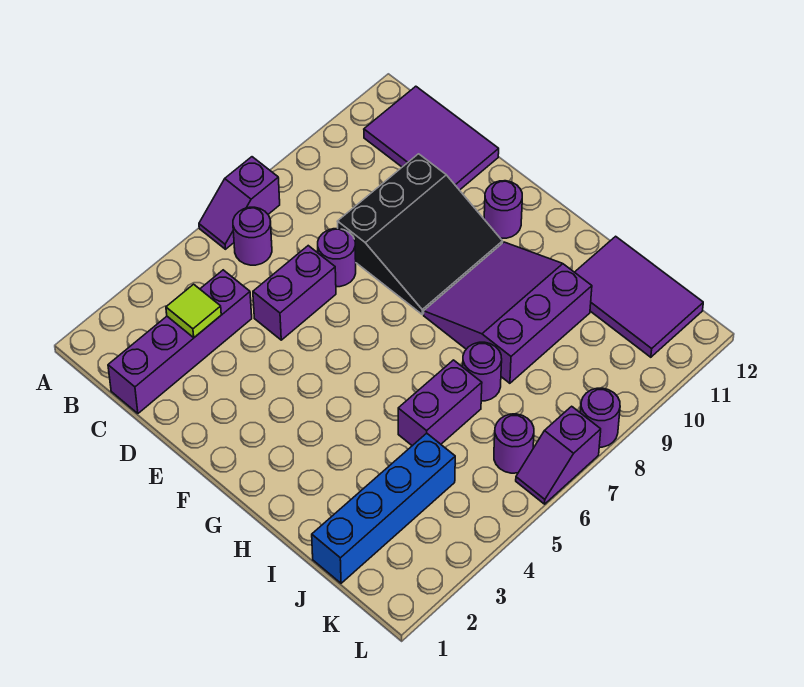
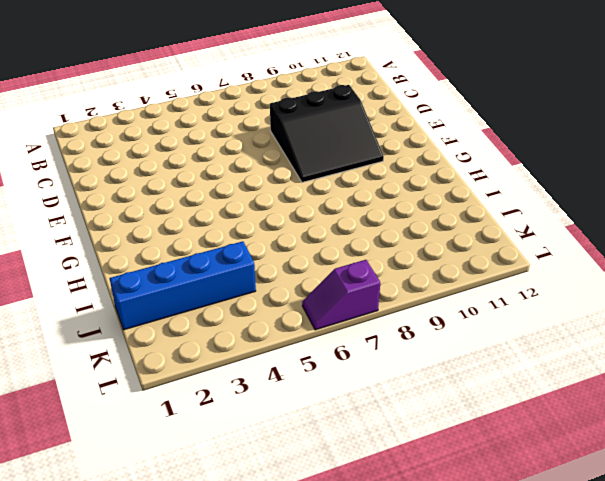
none -> purple 1x2 slope [199,157,280,249]
none -> purple 1x1 round brick [233,207,272,265]
none -> purple 2x3 tile [364,86,499,190]

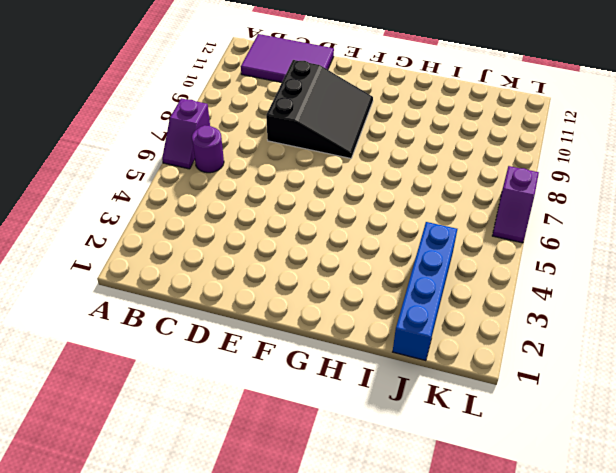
none -> purple 1x4 brick [108,270,252,413]
none -> purple 1x2 brick [253,246,336,340]
none -> purple 1x1 round brick [318,229,356,287]

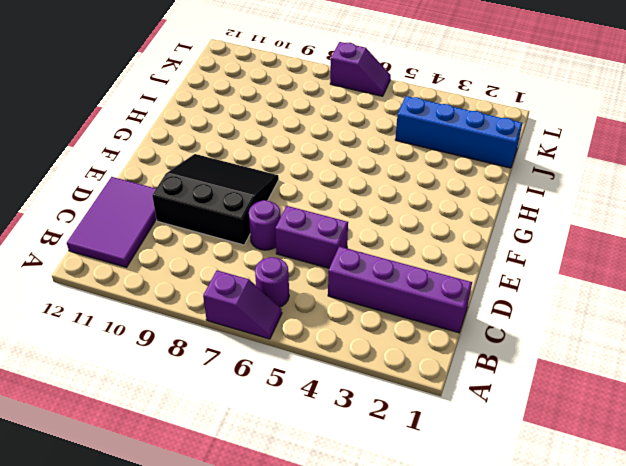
none -> purple 1x1 round brick [484,181,522,238]
none -> purple 3x3 slope [424,242,592,383]
none -> purple 1x2 brick [398,360,482,446]

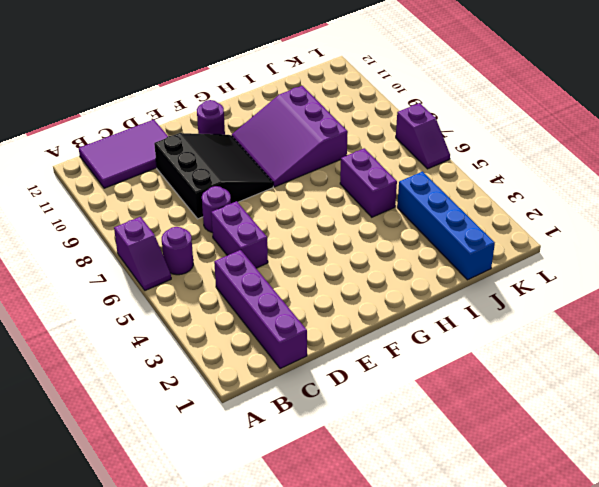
none -> purple 1x1 round brick [462,342,502,401]
none -> purple 2x3 tile [575,236,703,357]
none -> purple 1x1 round brick [494,414,534,473]

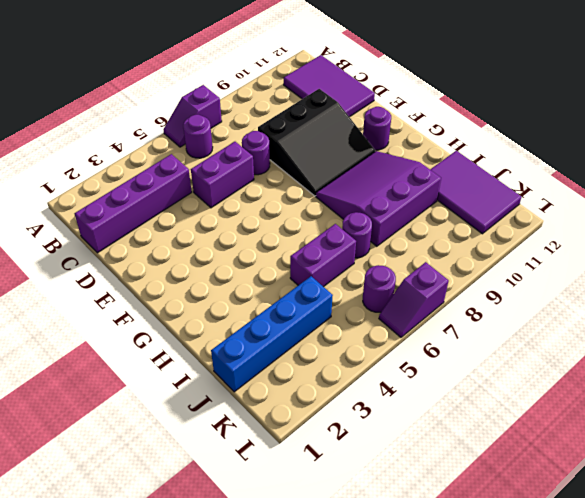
none -> purple 1x1 round brick [580,388,620,447]
none -> lime 1x1 tile [166,284,221,338]

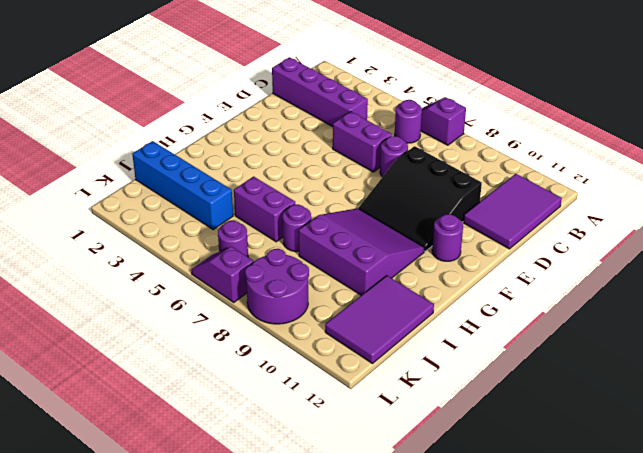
purple 2x2 round brick [245,249,309,324] -> purple 1x1 round brick [580,388,620,447]
none -> lime 1x1 tile [166,284,221,338]

